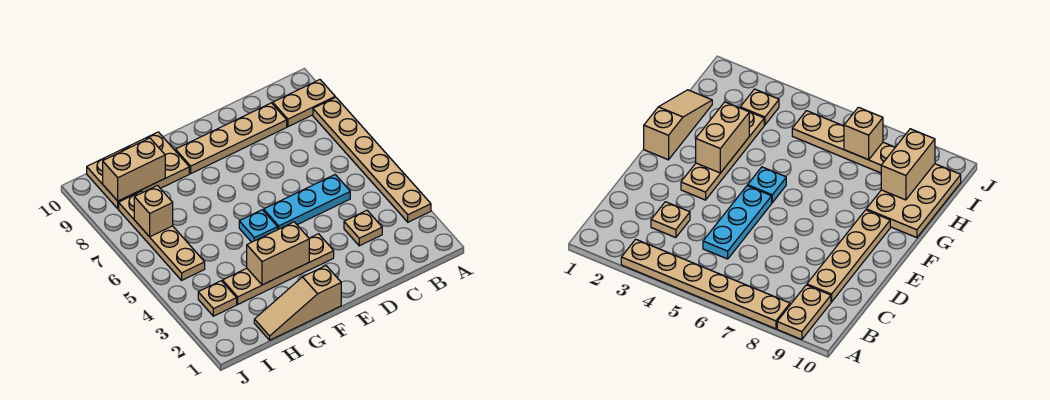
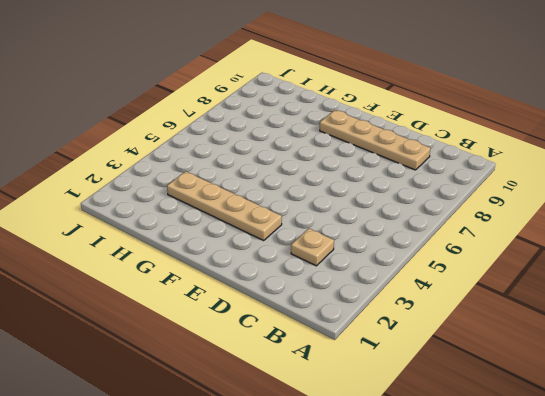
none -> tan 1x6 plate [313,97,431,222]
none -> tan 1x2 plate [273,80,335,127]
none -> cyan 1x3 plate [264,175,350,229]

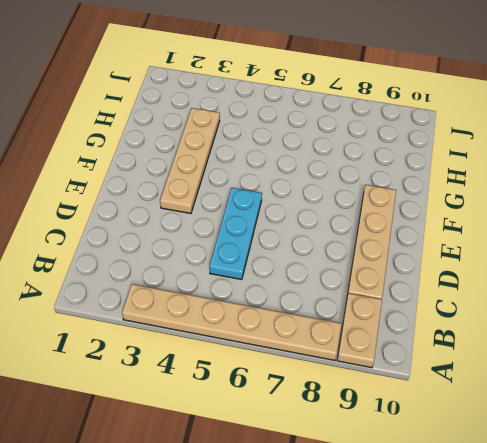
none -> tan 1x1 plate [344,210,382,246]
none -> tan 1x3 slope [254,266,341,340]
none -> cyan 1x1 plate [239,210,278,242]

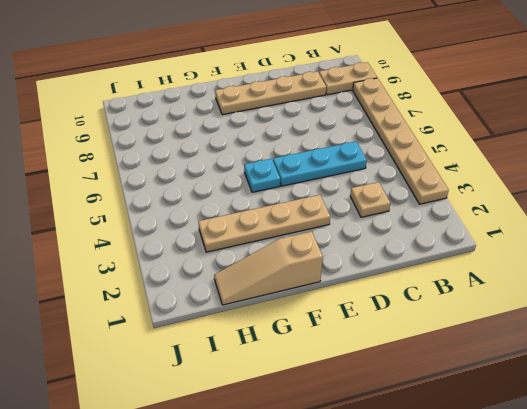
none -> tan 2x3 plate [87,132,189,209]
none -> tan 1x1 plate [198,281,237,316]
none -> tan 1x4 plate [119,191,205,280]

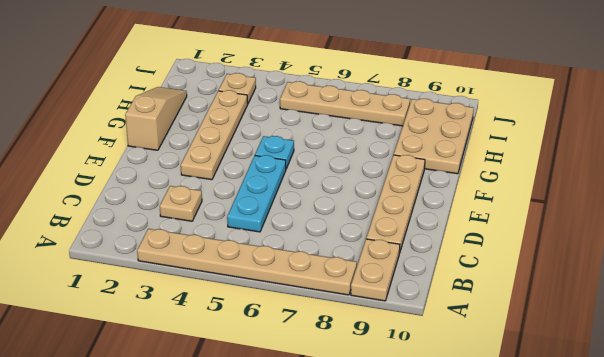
none -> tan 1x2 brick [247,222,309,285]
none -> tan 1x2 brick [103,138,165,201]
none -> tan 1x1 brick [134,186,173,237]

